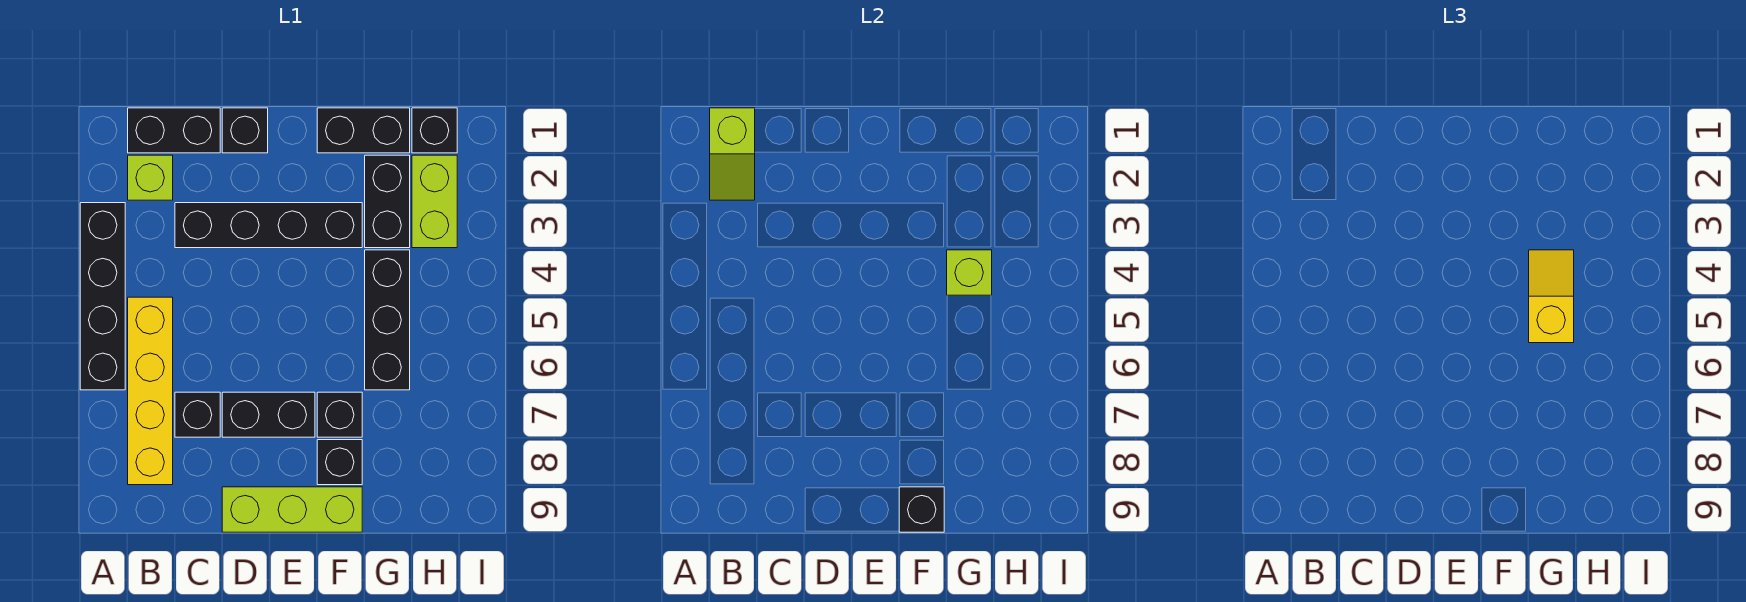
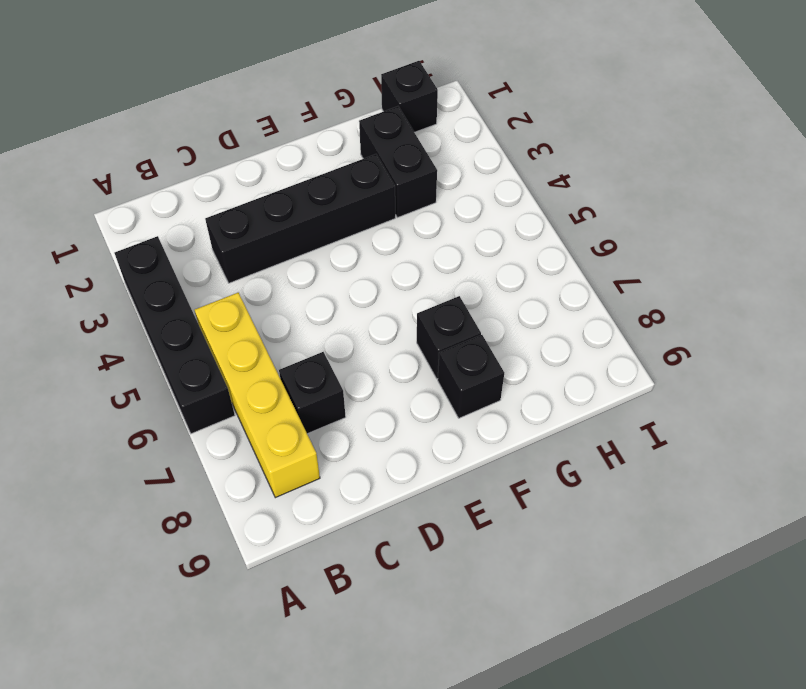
none -> black 1x2 brick [128,108,220,153]
none -> lime 1x1 brick [128,155,173,200]
none -> black 1x1 brick [222,108,268,153]

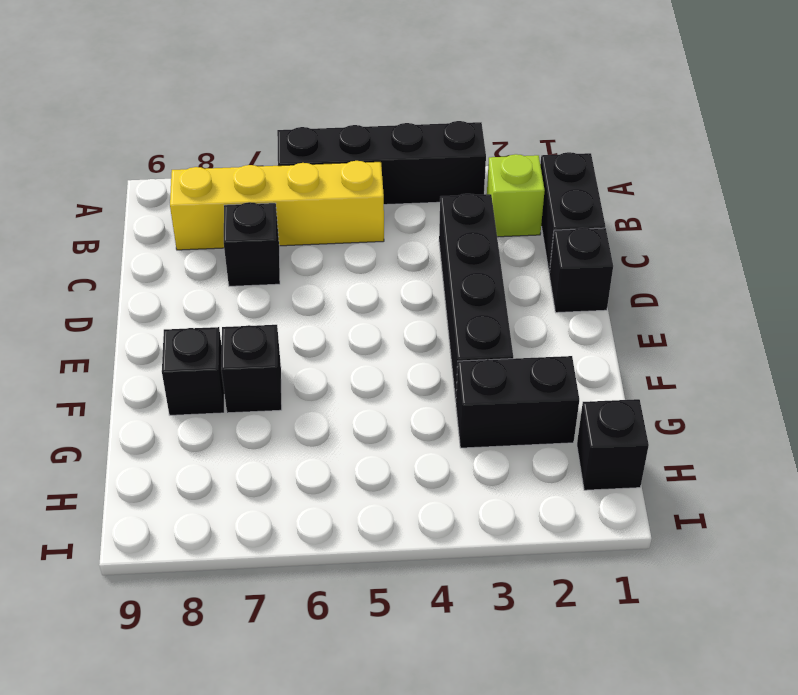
none -> black 1x2 brick [222,392,315,437]
none -> lime 1x3 brick [222,487,362,532]
none -> black 1x2 brick [317,108,410,153]

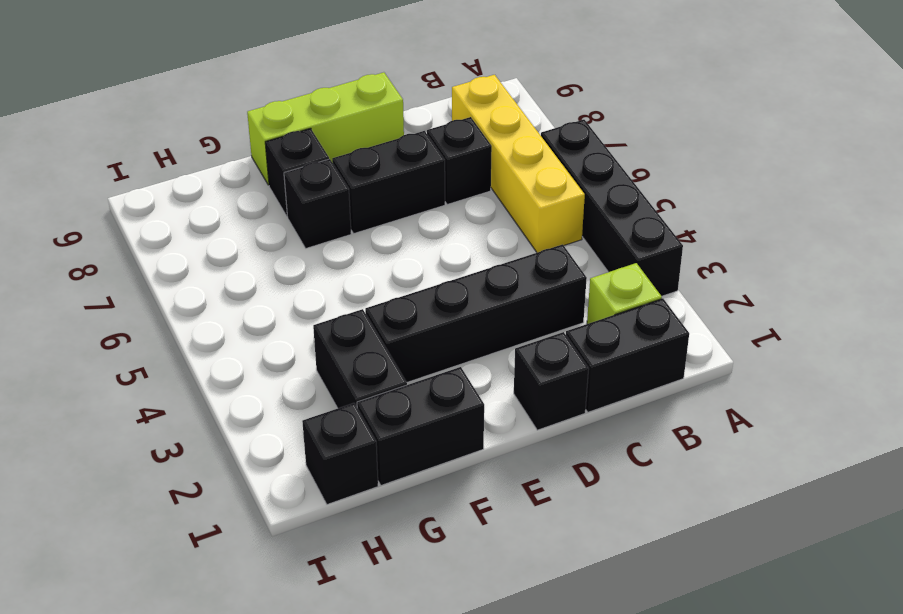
none -> black 1x3 brick [365,250,410,390]
none -> lime 1x2 brick [412,155,457,248]
none -> lime 1x2 slope [710,108,755,200]

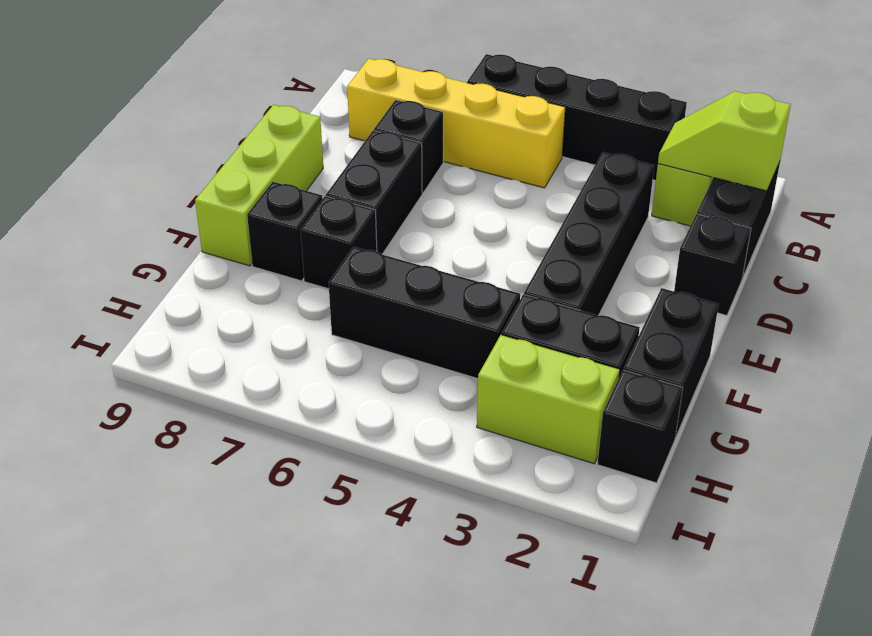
none -> black 1x1 brick [899,487,944,532]
none -> lime 1x1 brick [947,250,992,295]
none -> yellow 1x2 slope [1529,250,1574,343]

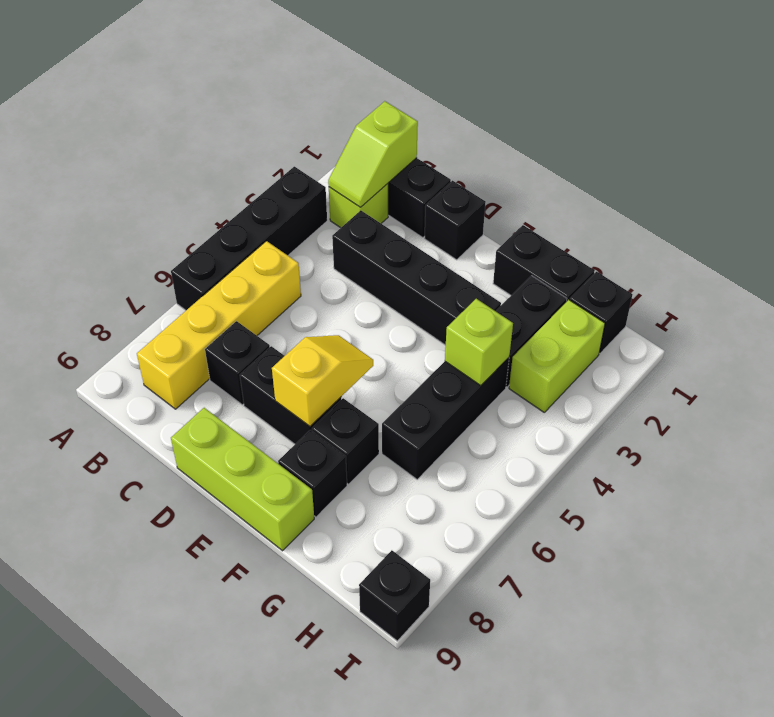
yellow 1x2 slope [272,335,373,426] -> yellow 1x2 slope moved to [1529,250,1574,343]
black 1x1 brick [359,550,430,641] -> black 1x1 brick moved to [899,487,944,532]

